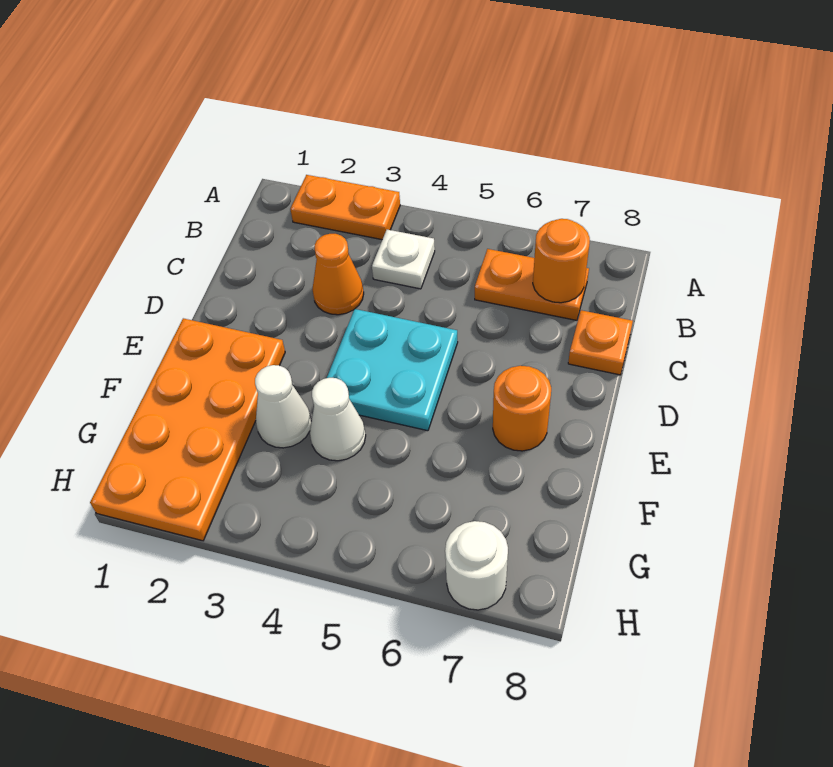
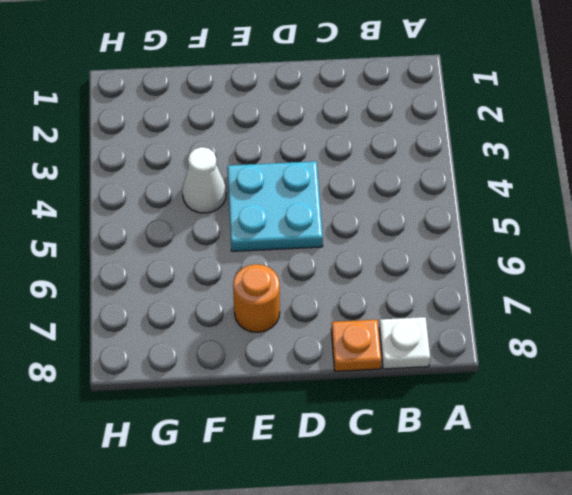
white 1x1 plate [379,317,430,369] -> white 1x1 plate moved to [372,230,435,289]
none -> orange 1x2 plate [290,175,400,240]
none -> orange 1x2 plate [475,249,589,320]
none -> orange 1x1 cone [312,234,364,315]

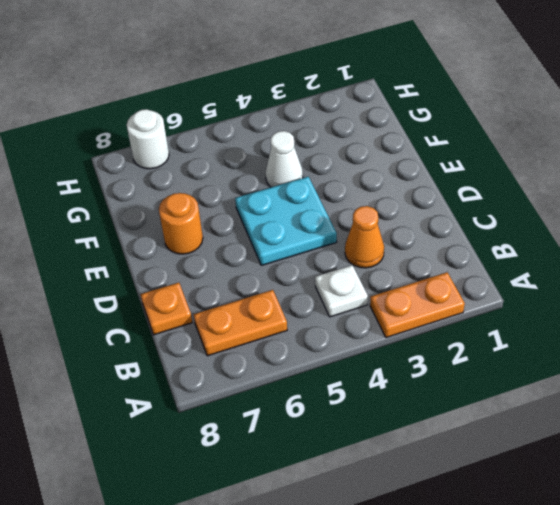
none -> orange 2x4 plate [90,318,285,541]
none -> white 1x1 cone [255,365,311,448]
none -> orange 1x1 round brick [533,219,590,303]

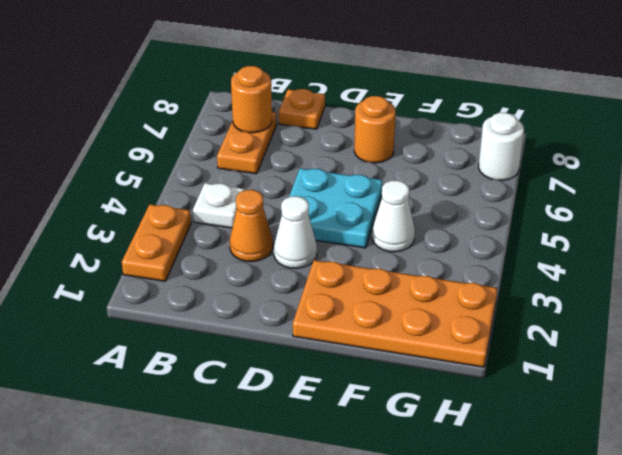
white 1x1 cone [274,196,317,268] -> white 1x1 cone moved to [255,365,311,448]

